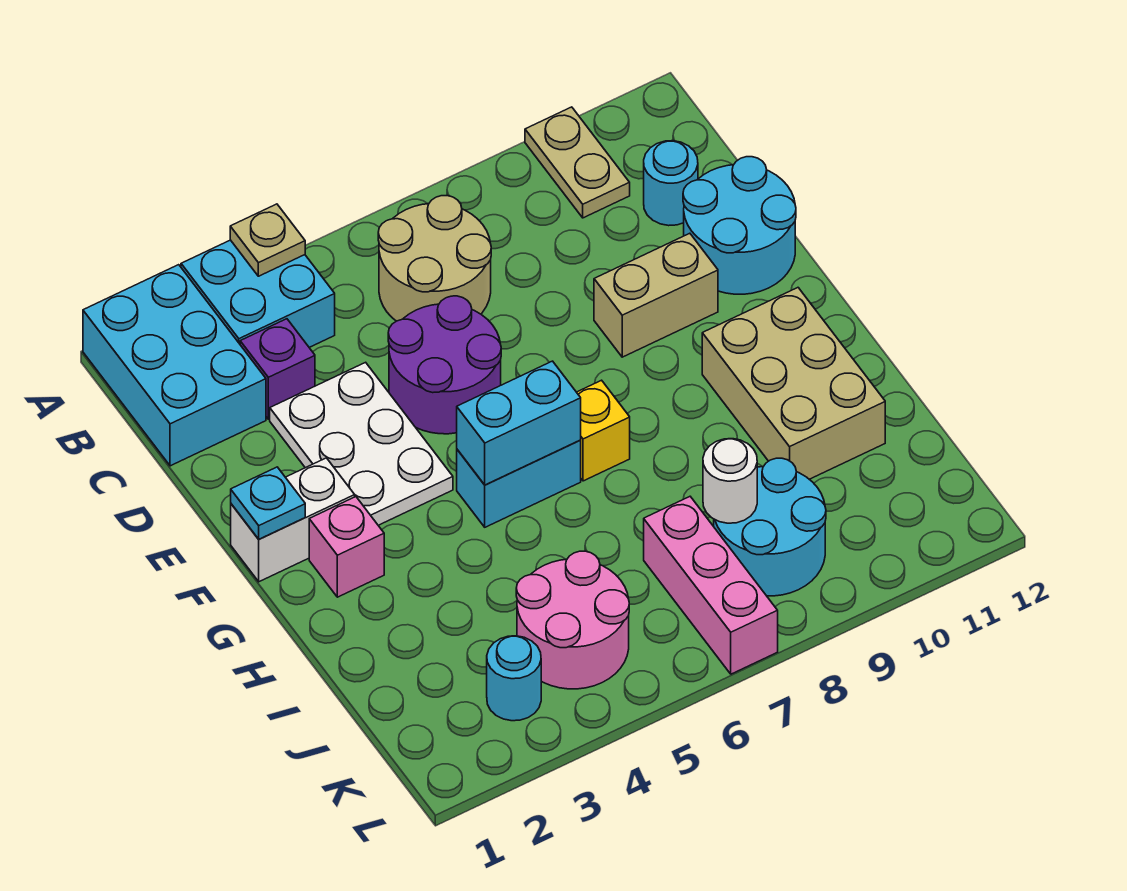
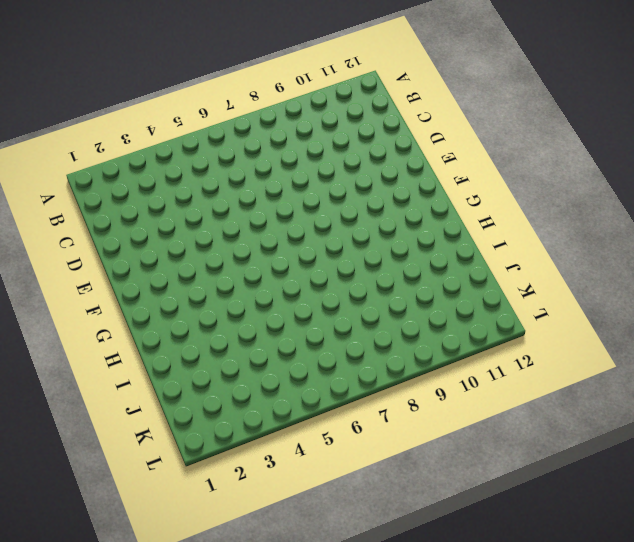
none -> cyan 2x3 brick [83,265,266,466]
none -> cyan 2x2 brick [181,240,335,347]
none -> tan 1x2 plate [525,107,630,218]

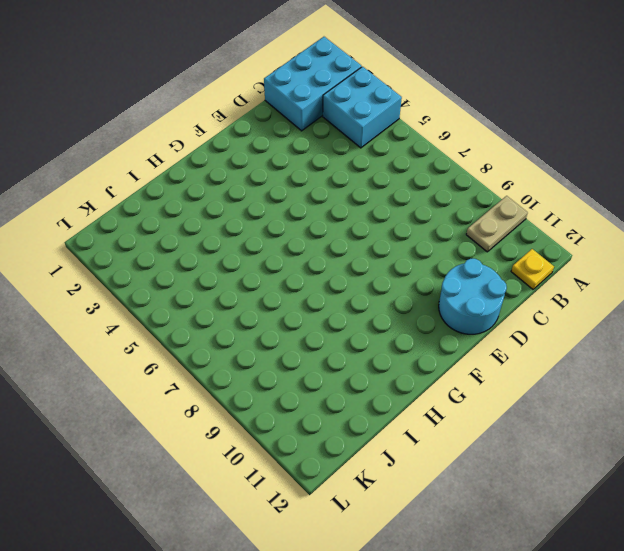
yellow 1x1 plate [511,249,554,289] -> none
none -> tan 2x2 round brick [378,196,491,321]
none -> purple 1x1 brick [240,319,315,419]
none -> cyan 1x1 round brick [644,141,698,226]

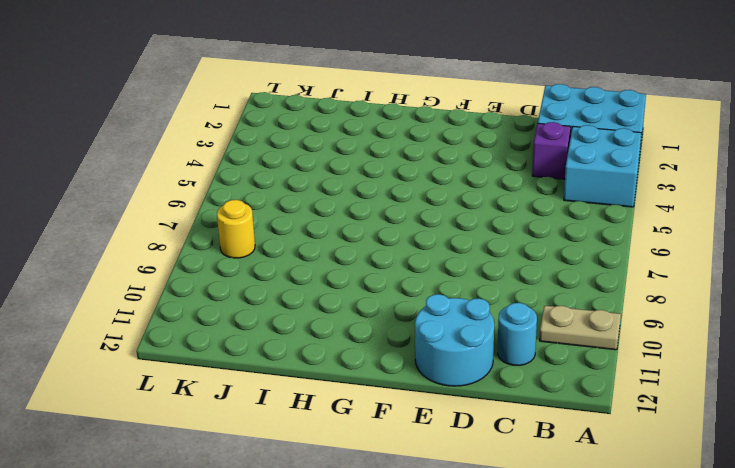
yellow 1x1 round brick [217,200,255,258] -> cyan 2x2 round brick [714,458,826,596]
none -> tan 2x2 round brick [378,196,491,321]
none -> white 2x3 plate [270,362,453,525]
none -> purple 2x2 round brick [388,296,501,434]

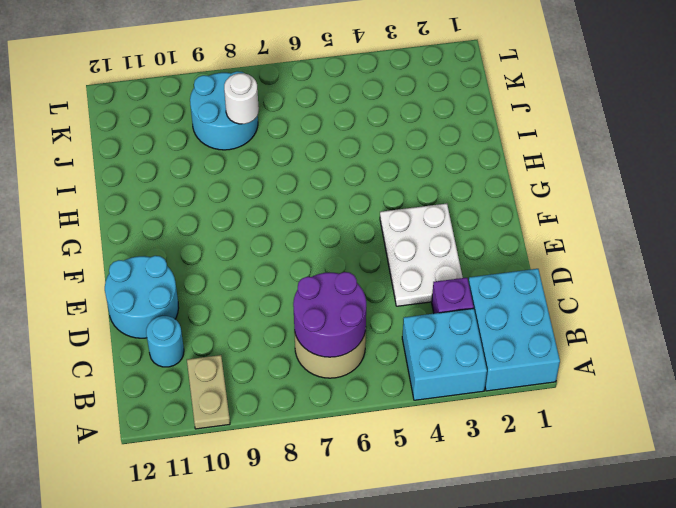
purple 2x2 round brick [293,272,366,357] -> purple 2x2 round brick moved to [388,296,501,434]
none -> tan 1x2 brick [594,233,718,357]
none -> white 1x2 brick [231,458,355,582]
none -> pink 1x1 brick [309,497,384,597]

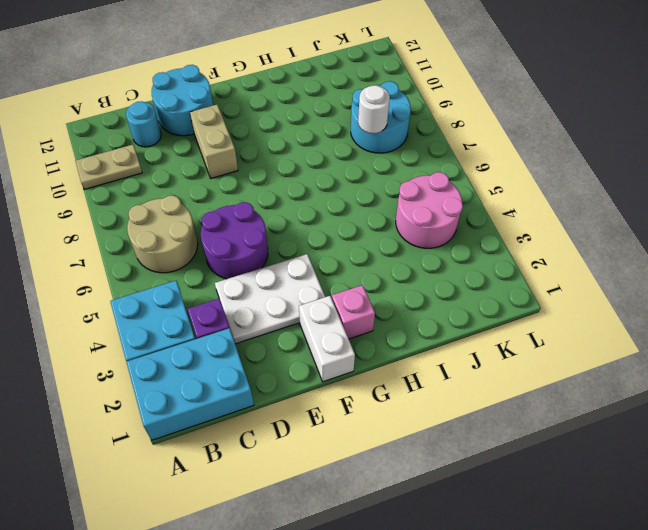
none -> cyan 1x2 brick [457,440,581,527]
none -> yellow 1x1 brick [577,380,630,481]
none -> tan 2x3 brick [702,288,885,479]

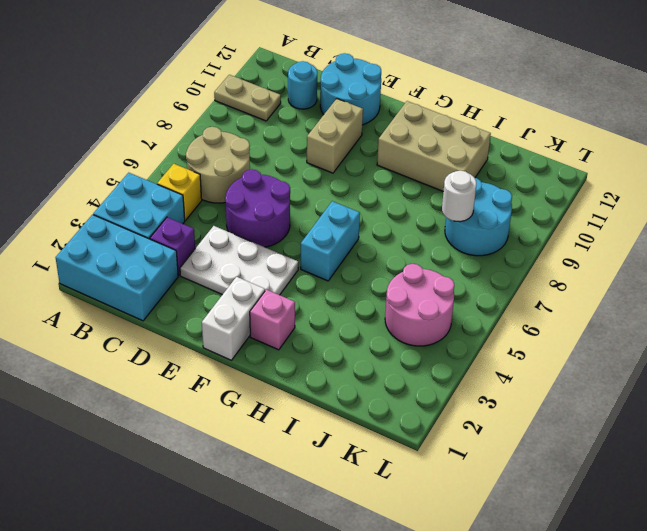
yellow 1x1 brick [157,164,202,220] -> yellow 1x1 brick moved to [577,380,630,481]
none -> pink 1x3 brick [644,497,778,674]
none -> cyan 1x1 round brick [487,636,541,721]
none -> tan 1x1 plate [230,204,305,276]

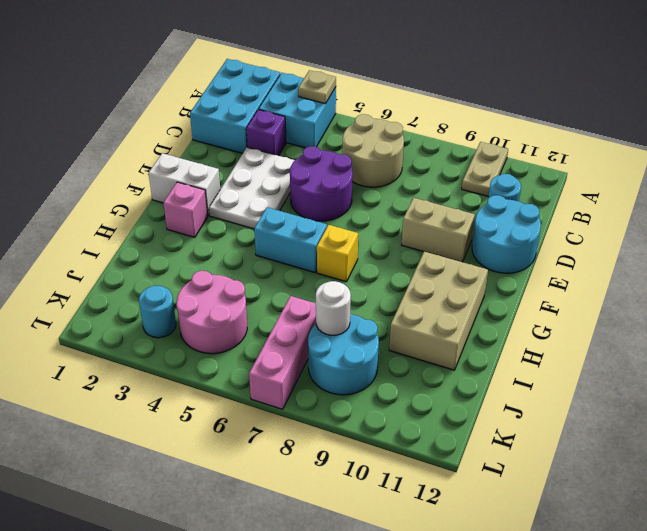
none -> cyan 1x1 plate [231,467,305,539]
none -> cyan 1x2 brick [457,361,581,485]

